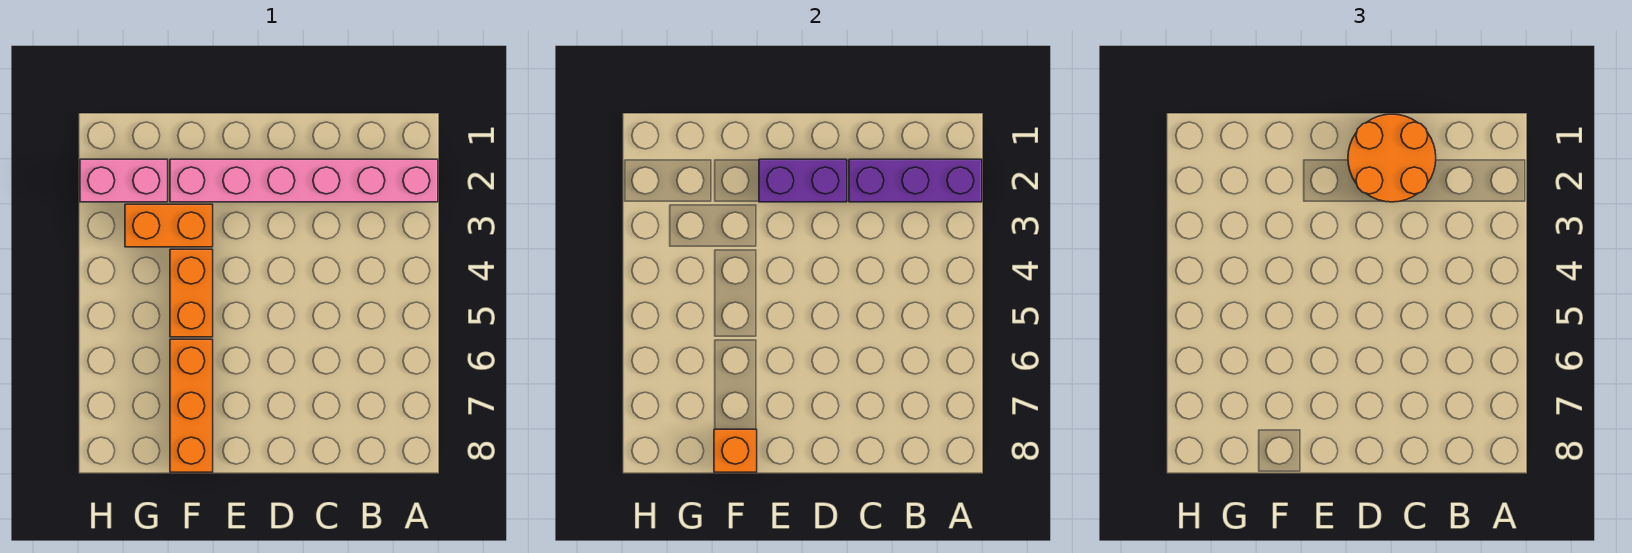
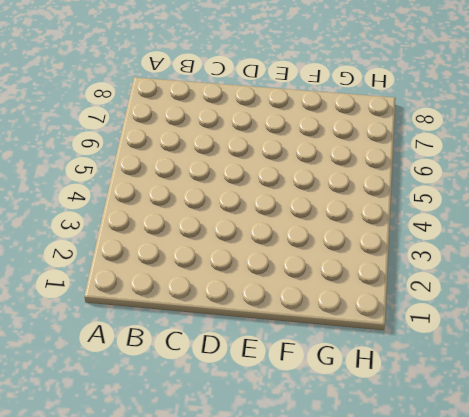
none -> pink 1x6 brick [170,159,438,202]
none -> orange 1x2 brick [125,204,213,247]

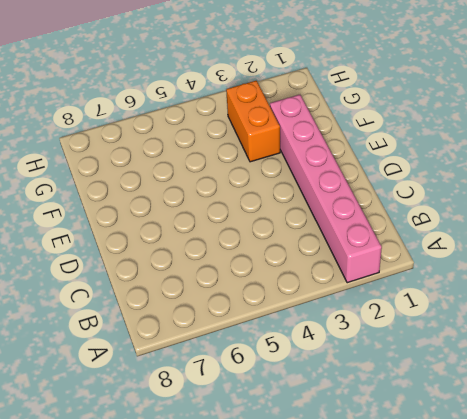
none -> orange 1x2 brick [170,249,213,337]
none -> orange 1x3 brick [170,339,213,472]

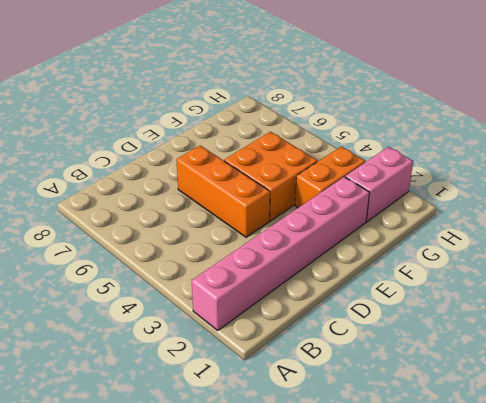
orange 1x3 brick [176,146,270,237] -> orange 1x3 brick moved to [170,339,213,472]
orange 2x2 brick [224,132,317,221] -> orange 1x2 brick [170,249,213,337]
none -> purple 1x3 brick [849,159,982,202]
none -> purple 1x2 brick [759,159,847,202]

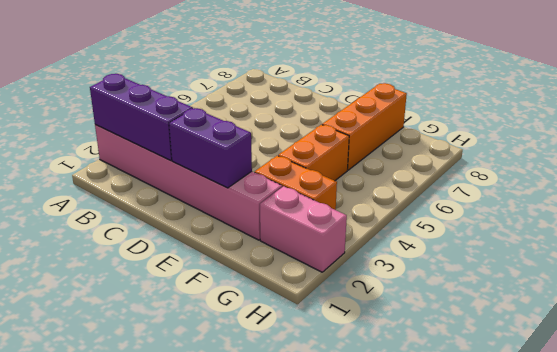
none -> orange 1x1 brick [714,429,757,472]
none -> orange 2x2 round brick [1348,114,1436,202]

